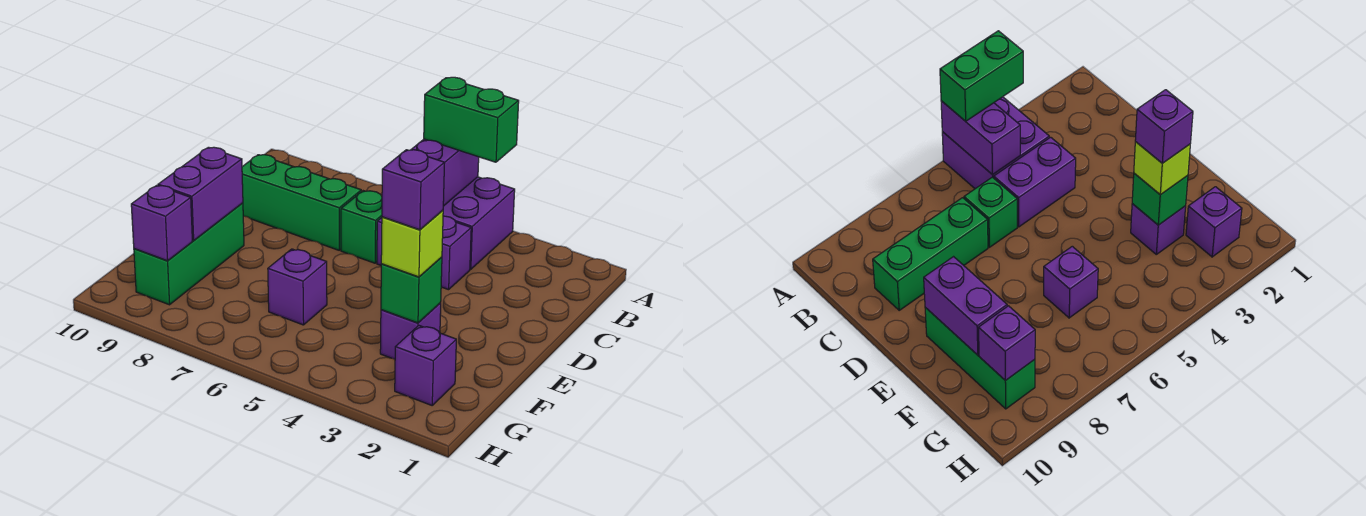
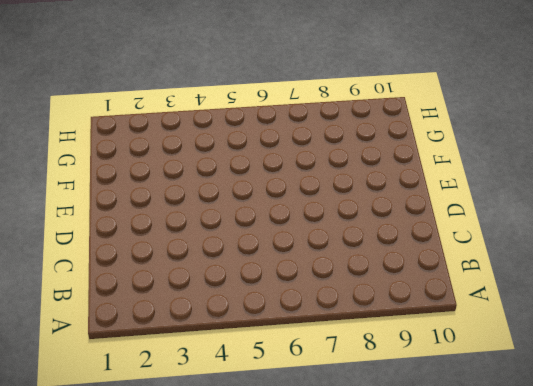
none -> purple 2x2 brick [443,177,515,269]
none -> purple 1x2 brick [377,216,471,290]
none -> green 1x1 brick [341,191,382,263]

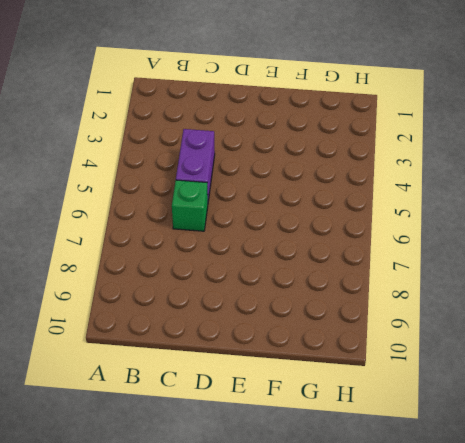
none -> purple 2x2 brick [443,177,515,269]
none -> green 1x3 brick [242,155,361,250]
none -> green 1x3 brick [134,203,244,305]

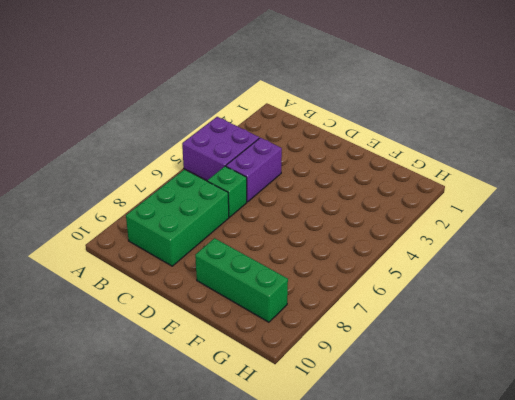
green 2x3 brick [126,169,229,266] -> green 1x3 brick [242,155,361,250]
none -> purple 1x1 brick [380,303,441,359]
none -> purple 1x1 brick [268,249,327,325]
none -> purple 1x1 brick [395,325,456,405]

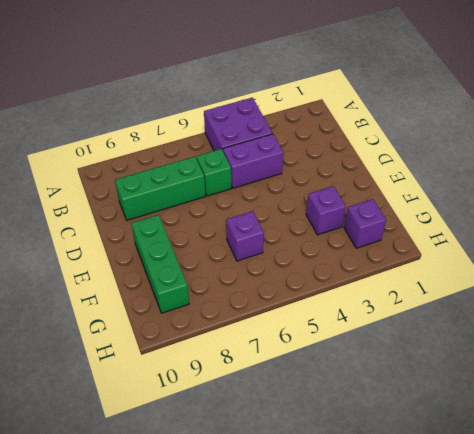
none -> purple 1x2 brick [411,139,479,206]
none -> purple 1x2 brick [158,147,243,240]
none -> green 1x1 brick [381,257,442,323]

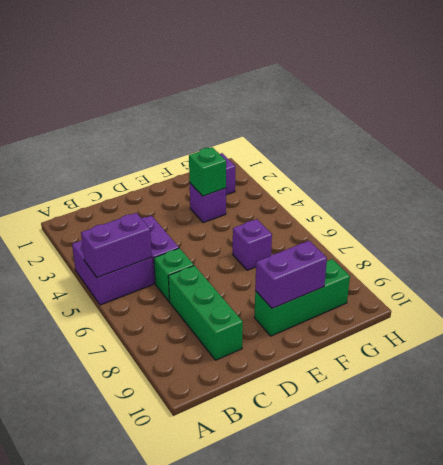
none -> purple 1x1 brick [131,185,192,261]
none -> green 1x2 brick [424,77,519,162]
none -> lime 1x1 brick [381,210,443,277]

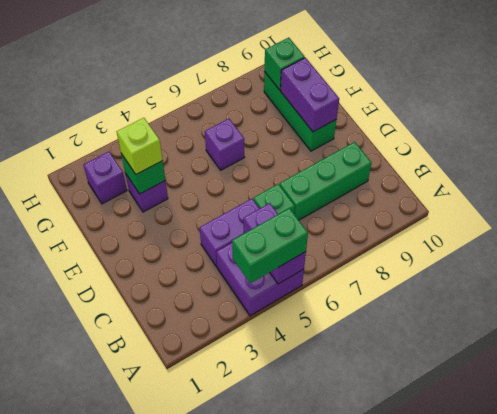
green 1x1 brick [265,38,305,90] -> purple 1x1 brick [131,185,192,261]
none -> purple 1x1 brick [382,150,445,230]

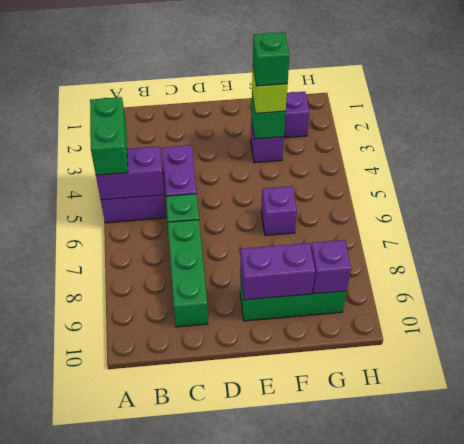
green 1x1 brick [253,32,290,86] -> purple 1x1 brick [382,150,445,230]

